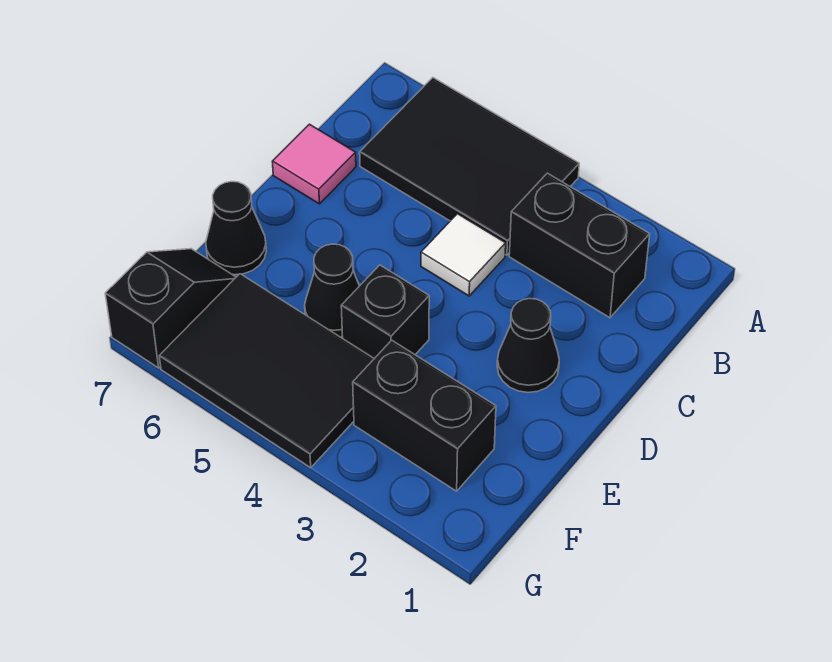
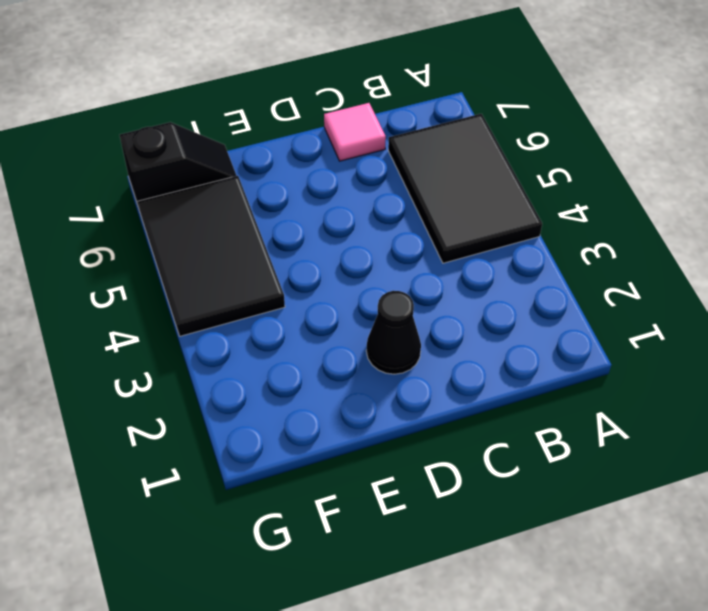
none -> black 1x2 brick [509,173,650,318]
none -> white 1x1 tile [421,214,506,296]

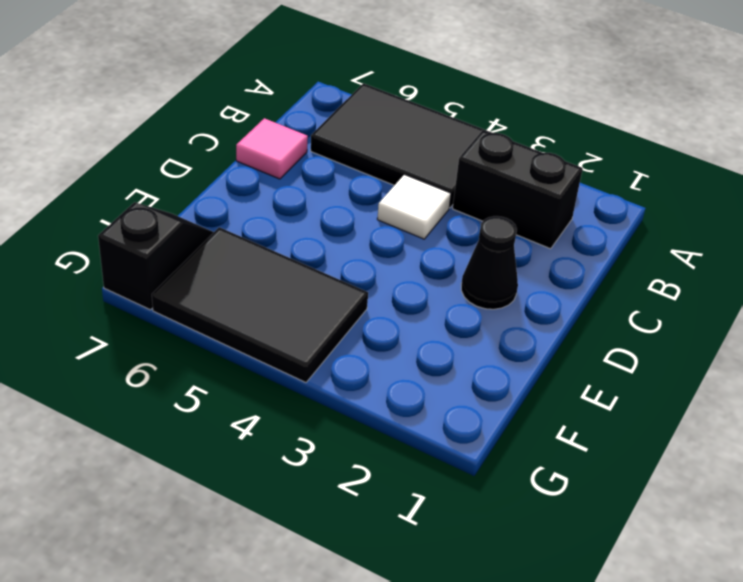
none -> black 1x1 brick [341,265,429,359]
none -> black 1x1 cone [305,244,359,337]

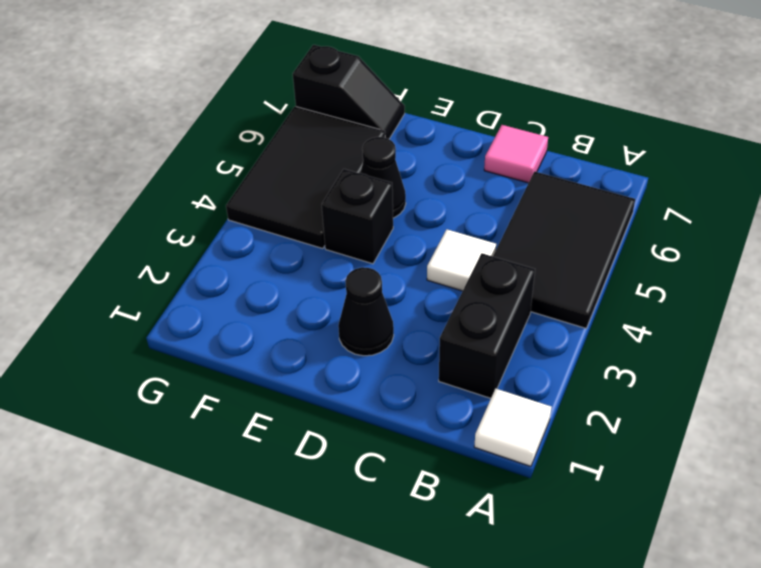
white 1x1 tile [474,389,551,466] -> none
none -> black 1x1 cone [206,182,266,275]
none -> black 1x2 brick [353,340,496,491]

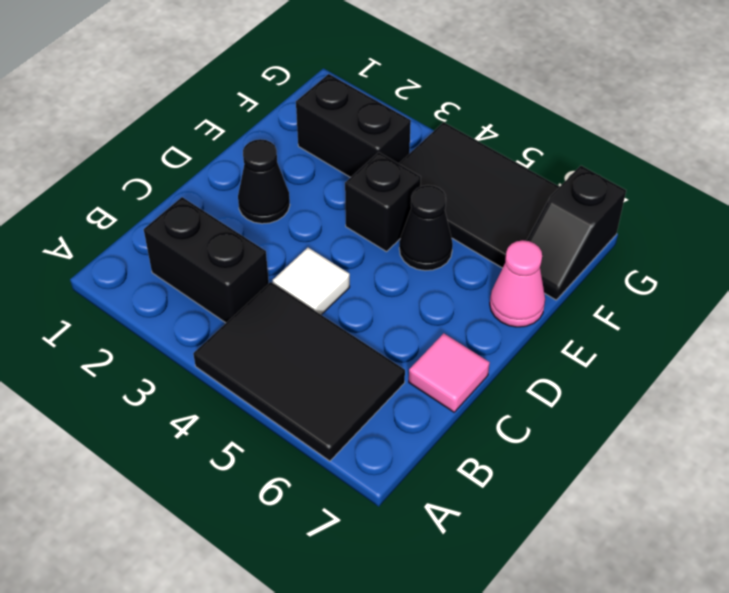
pink 1x1 cone [490,240,545,327] -> black 1x1 cone [206,182,266,275]

